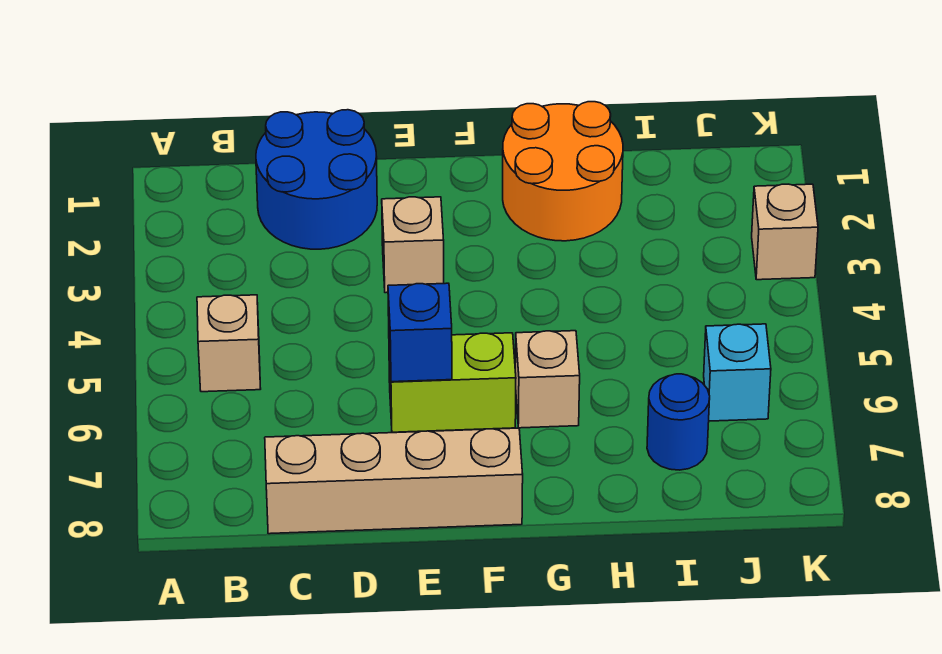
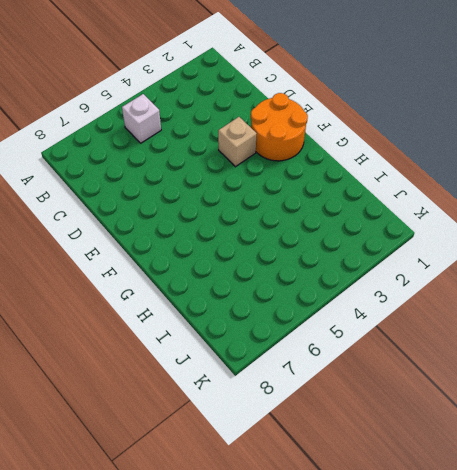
white 1x1 brick [122,94,161,143] -> tan 1x1 brick [197,295,261,392]
orange 2x2 round brick [251,93,308,161] -> orange 2x2 round brick moved to [503,102,623,241]
none -> blue 2x2 round brick [256,110,377,249]
none -> tan 1x4 brick [265,428,523,534]

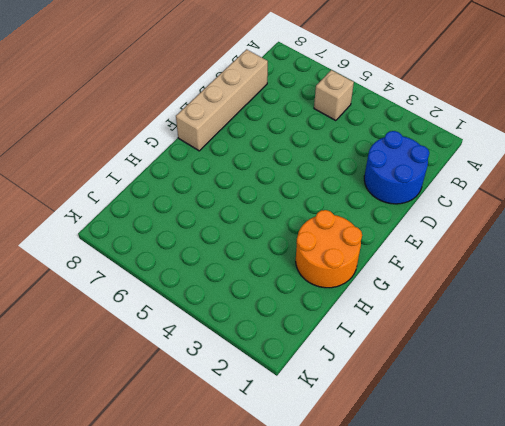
none -> tan 1x1 brick [382,197,444,293]
none -> lime 1x2 brick [389,333,516,432]

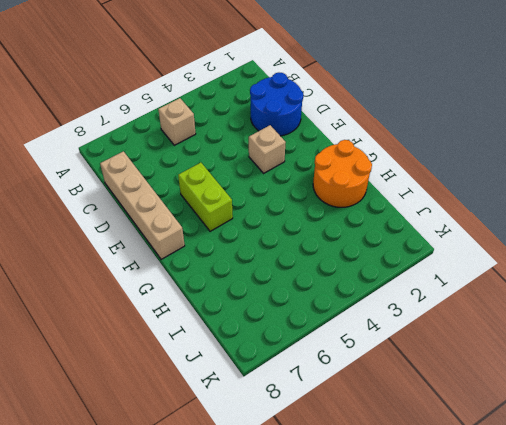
none -> tan 1x1 brick [515,331,580,428]
none -> blue 1x1 round brick [647,374,710,470]

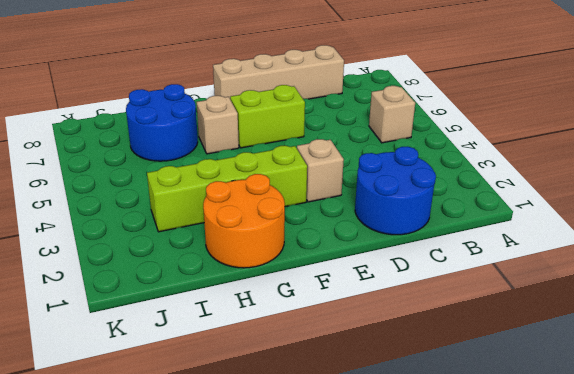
lime 1x4 brick [147,146,307,232] -> none
blue 2x2 round brick [126,84,198,161] -> blue 1x1 round brick [647,374,710,470]
none -> cyan 1x1 brick [704,324,771,421]
none -> tan 1x1 brick [752,184,818,280]

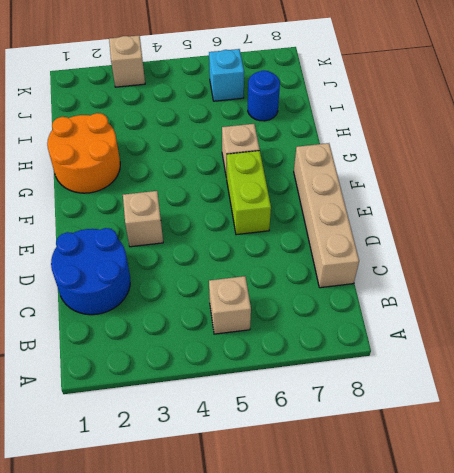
none -> blue 1x1 brick [388,283,452,382]

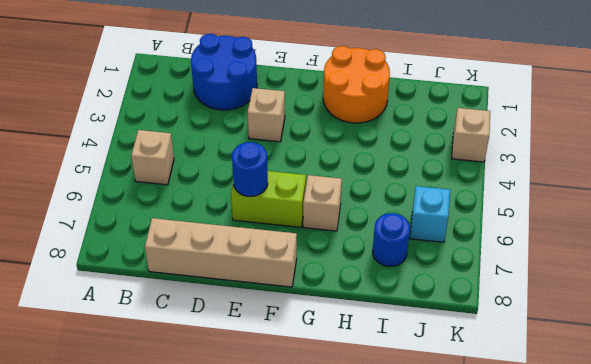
blue 1x1 round brick [232,142,268,196] -> blue 1x1 brick [388,283,452,382]

